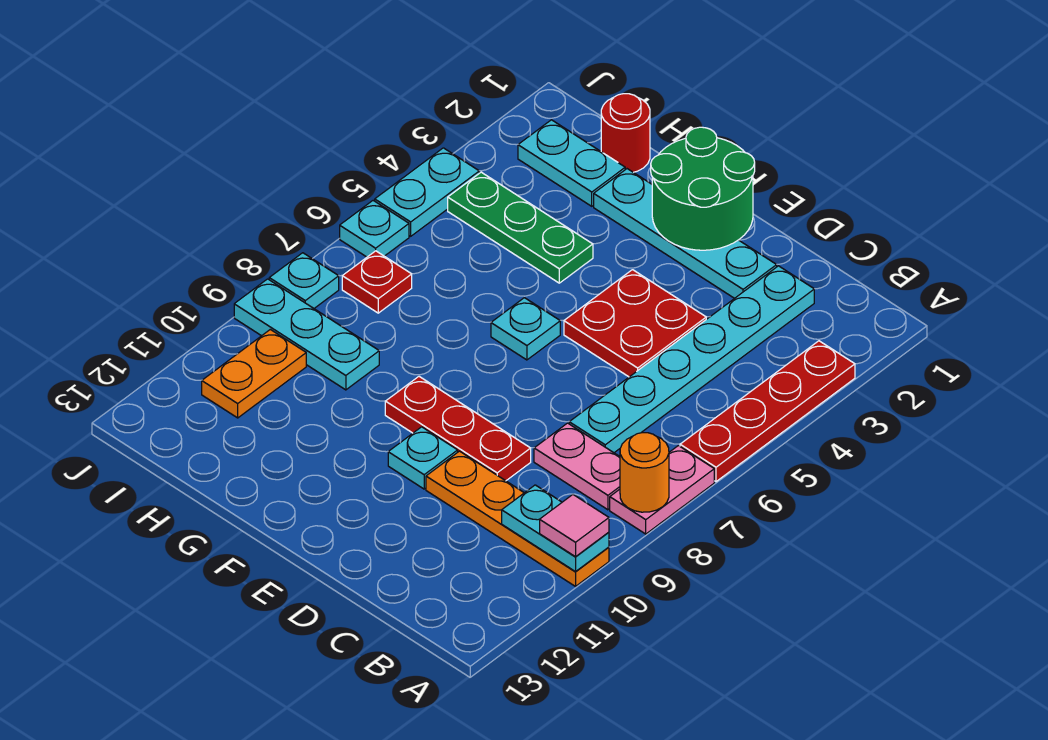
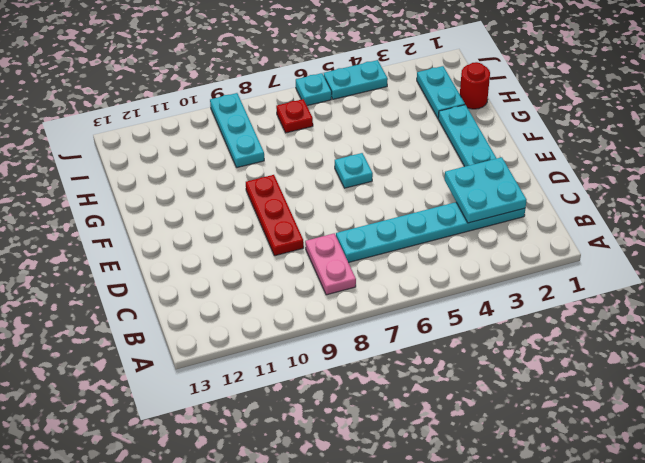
cyan 2x2 plate [444,157,526,223] -> none
none -> red 1x4 plate [680,341,855,482]
none -> pink 1x2 plate [610,446,714,534]
none -> orange 1x4 plate [426,451,609,586]

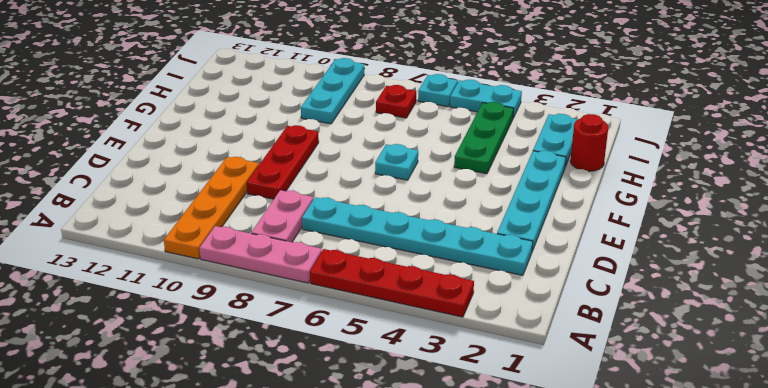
pink 1x3 plate [199,226,322,283] -> pink 1x2 plate [610,446,714,534]
none -> red 2x2 plate [564,270,706,377]
none -> cyan 1x1 plate [388,427,458,489]
none -> orange 1x2 plate [202,329,306,418]

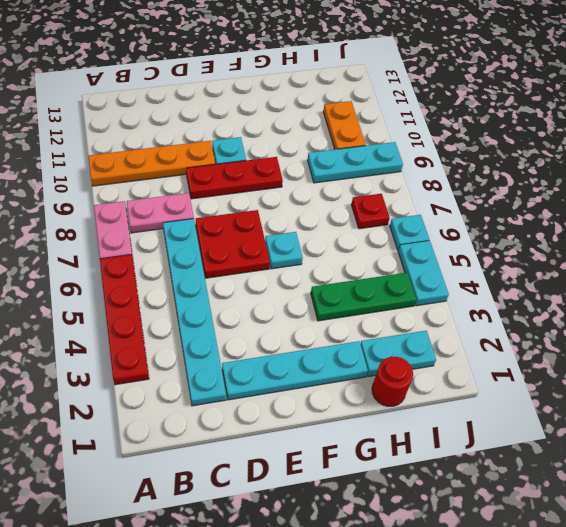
red 2x2 plate [196,210,270,278] -> red 2x2 plate moved to [564,270,706,377]
none -> cyan 1x1 plate [269,253,339,308]
none -> orange 1x1 round brick [620,433,669,512]
none -> cyan 1x2 plate [502,485,609,572]

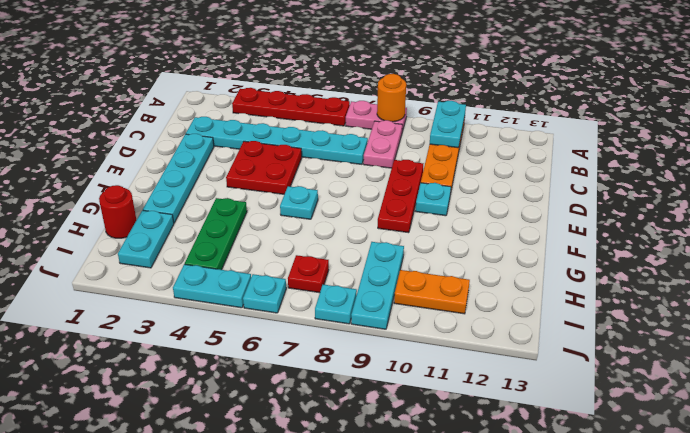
none -> green 2x2 round brick [651,127,755,250]
none -> pink 1x1 tile [540,495,609,557]

